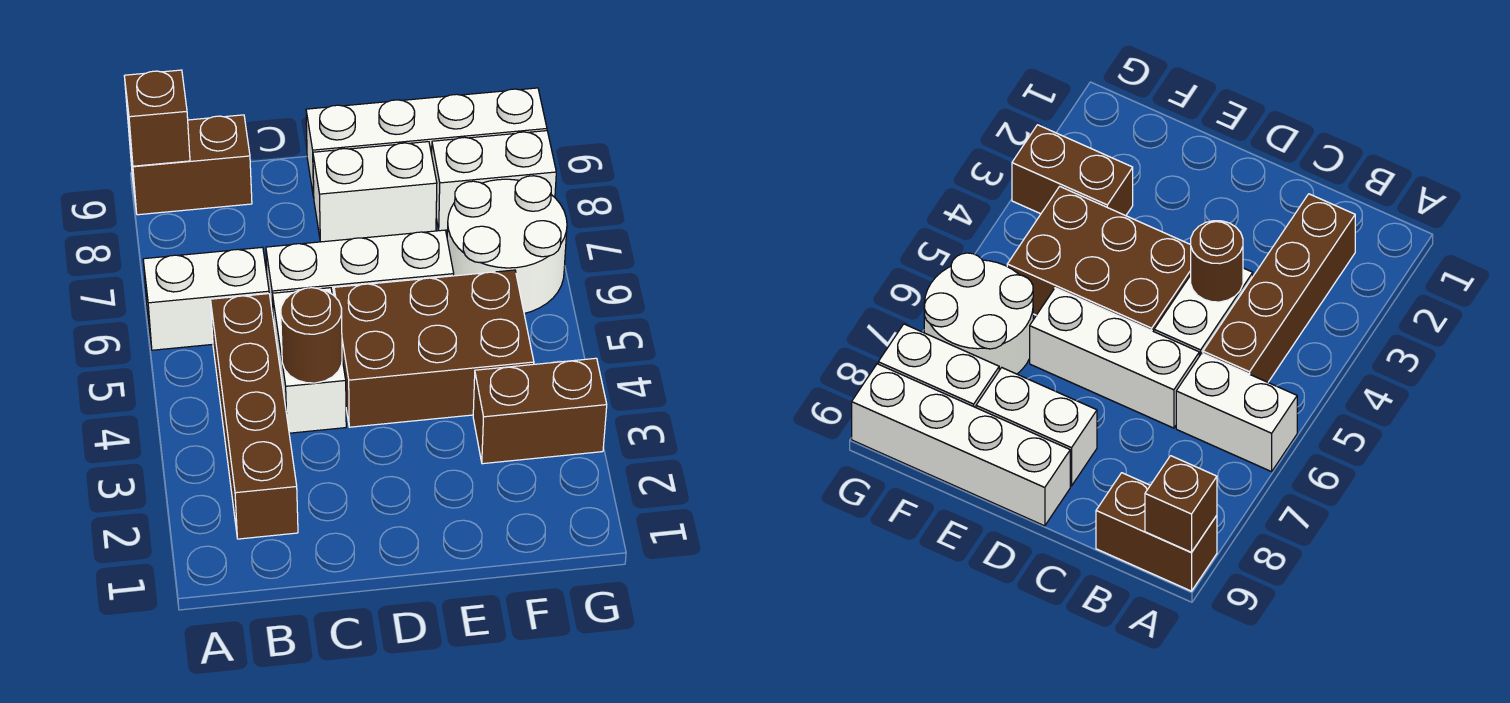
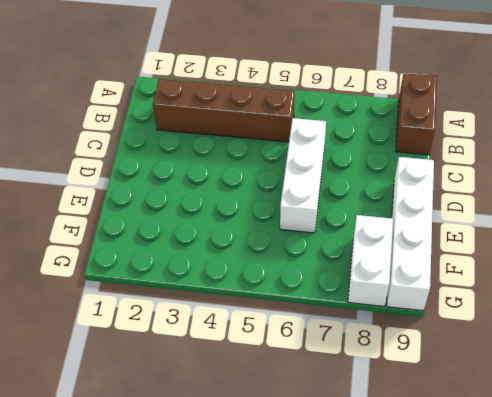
none -> white 1x2 brick [143,247,269,350]
none -> white 1x2 brick [272,288,346,433]
none -> brown 2x3 brick [334,270,534,427]

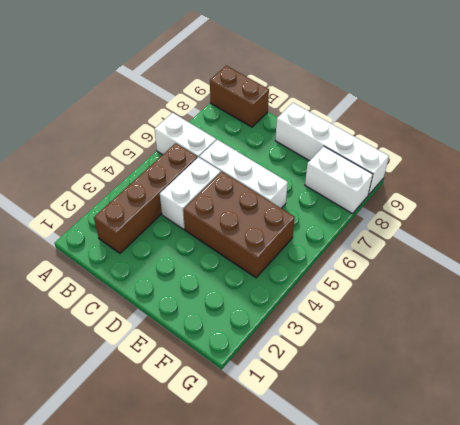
none -> white 1x2 brick [313,142,437,242]
none -> brown 1x2 brick [473,358,607,464]
none -> white 2x2 round brick [447,176,567,313]

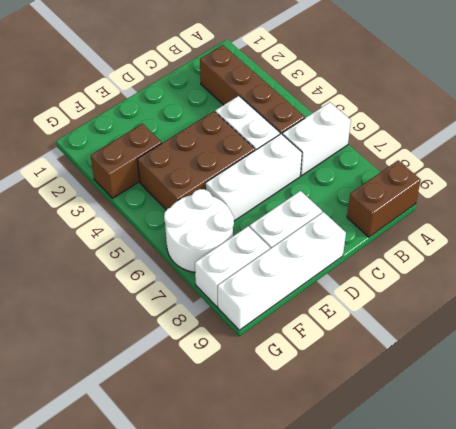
none -> brown 1x1 brick [124,70,190,166]
none -> brown 1x1 round brick [281,288,342,383]

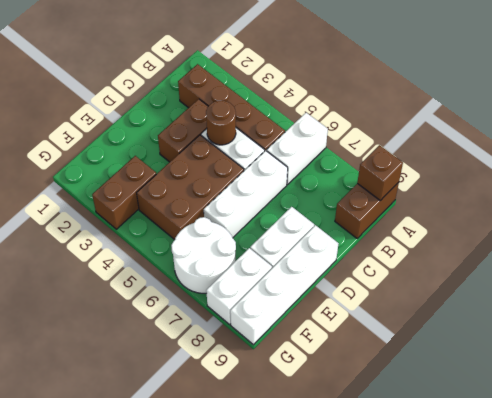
brown 1x2 brick [158,99,208,162] -> none

